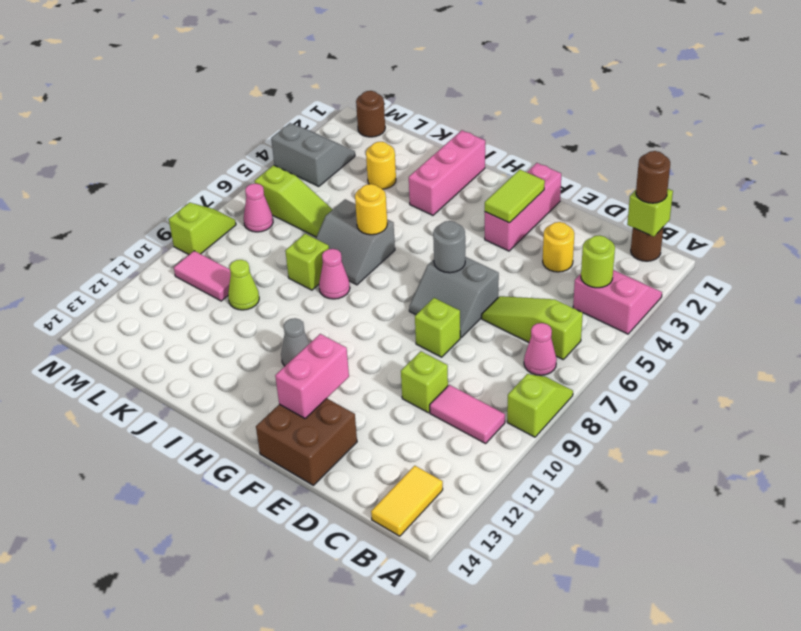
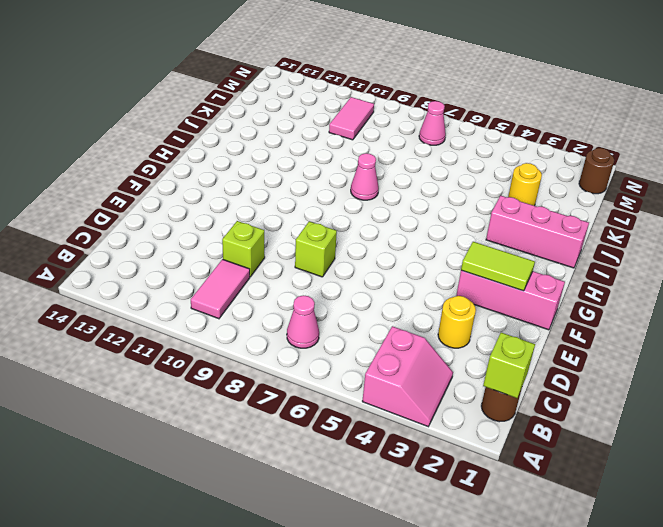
none -> lime 1x2 slope [507,374,573,437]
none -> lime 1x3 slope [482,296,583,360]
none -> yellow 1x2 tile [371,466,443,536]
none -> grey 2x2 slope [409,257,499,337]

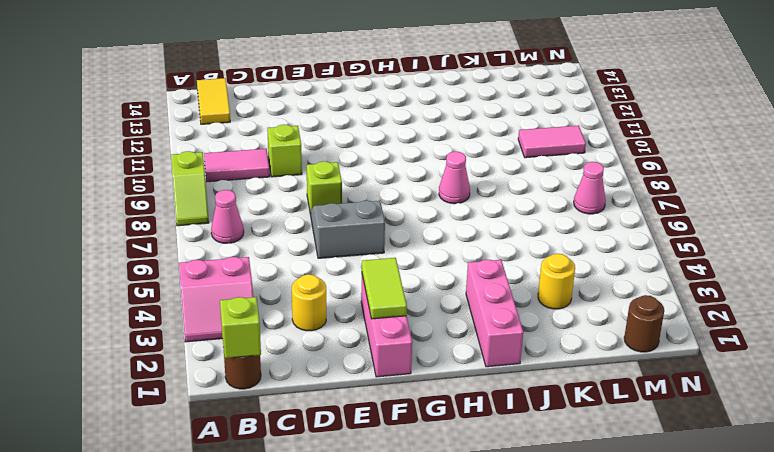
none -> lime 1x3 slope [482,296,583,360]
none -> brown 2x2 brick [256,399,357,485]
none -> grey 1x1 cone [281,318,310,366]
none -> grey 2x2 slope [316,199,395,285]

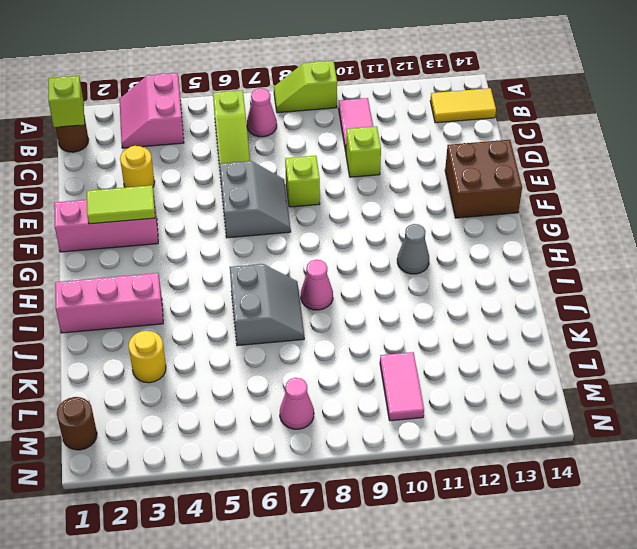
none -> lime 1x1 brick [285,234,329,290]
none -> lime 1x3 slope [255,165,333,237]
none -> lime 1x1 cone [228,260,259,310]
none -> grey 2x2 slope [271,123,355,187]

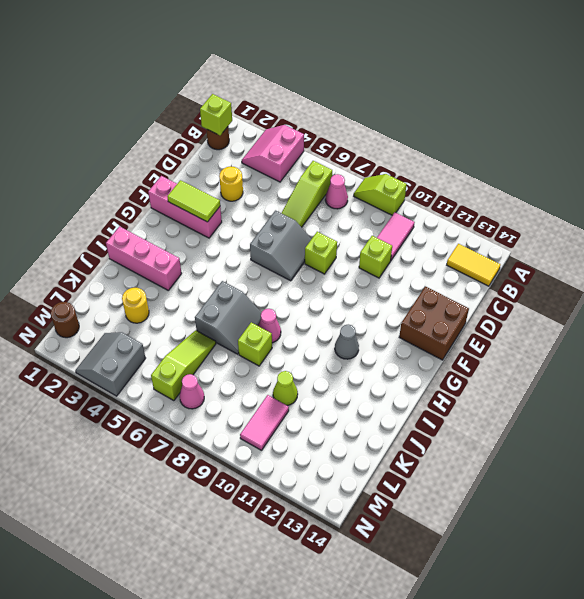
none -> lime 1x2 slope [169,203,236,255]
none -> lime 1x1 round brick [581,235,615,288]
none -> grey 1x1 round brick [433,221,465,273]
none -> pink 1x2 brick [275,334,349,418]

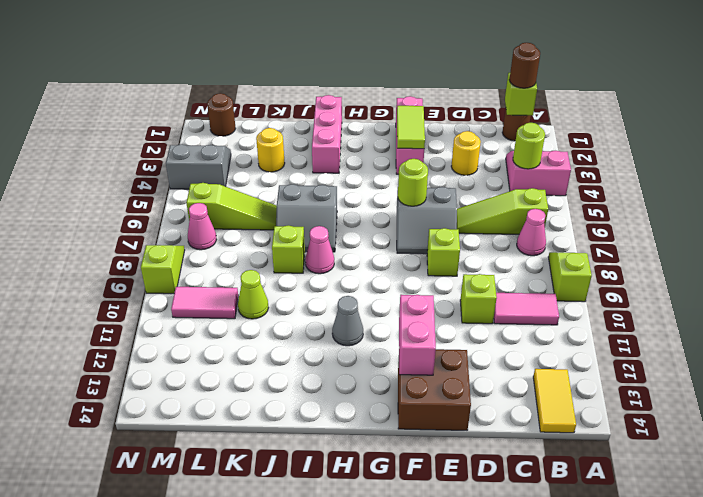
lime 1x1 round brick [398,159,428,206] -> grey 1x1 round brick [433,221,465,273]
none -> yellow 1x1 round brick [355,184,387,235]

